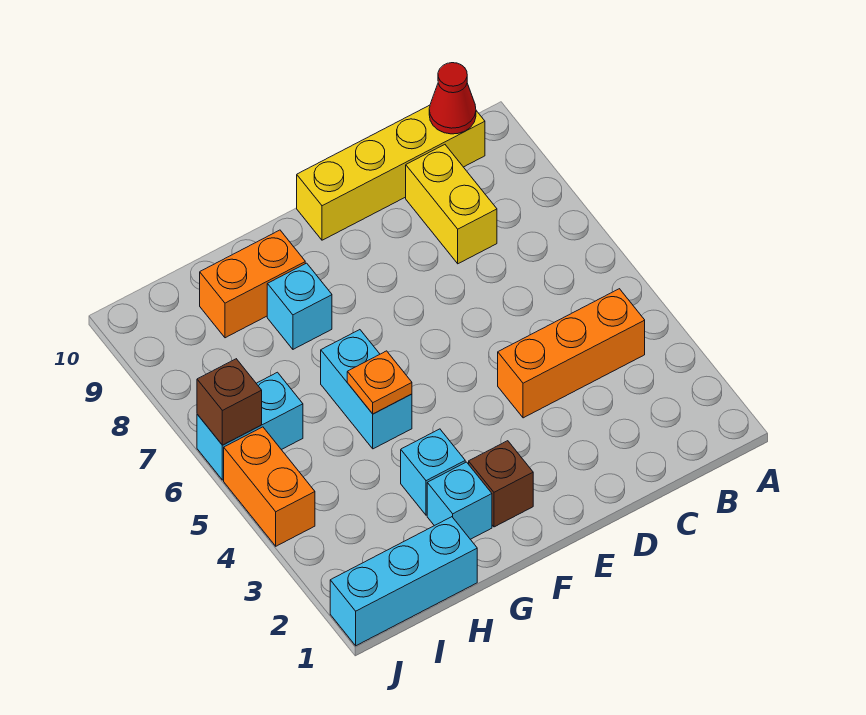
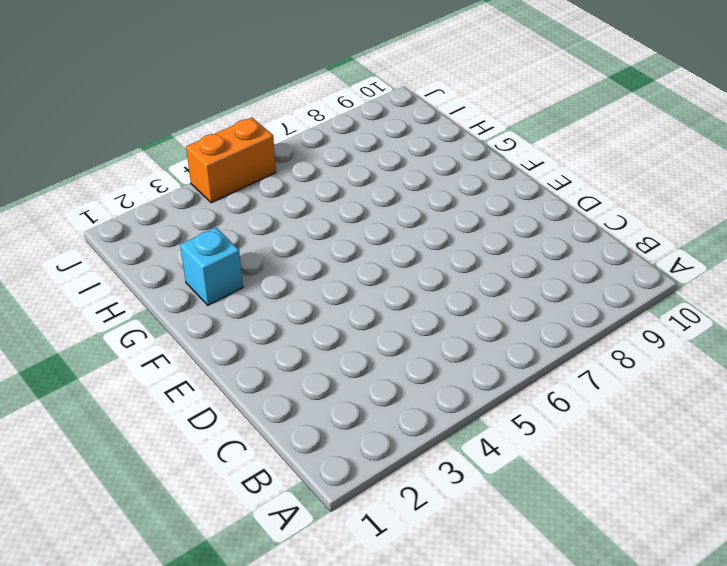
none -> orange 1x3 brick [498,289,645,418]
none -> yellow 1x4 brick [297,105,485,240]
none -> yellow 1x2 brick [406,145,497,264]

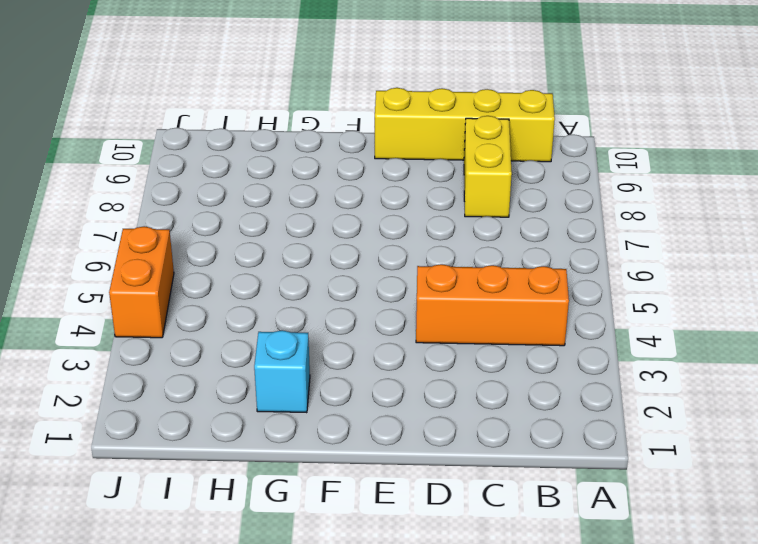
none -> brown 1x1 brick [469,441,533,527]
none -> cyan 1x1 brick [401,429,465,515]
none -> cyan 1x2 brick [321,330,412,449]

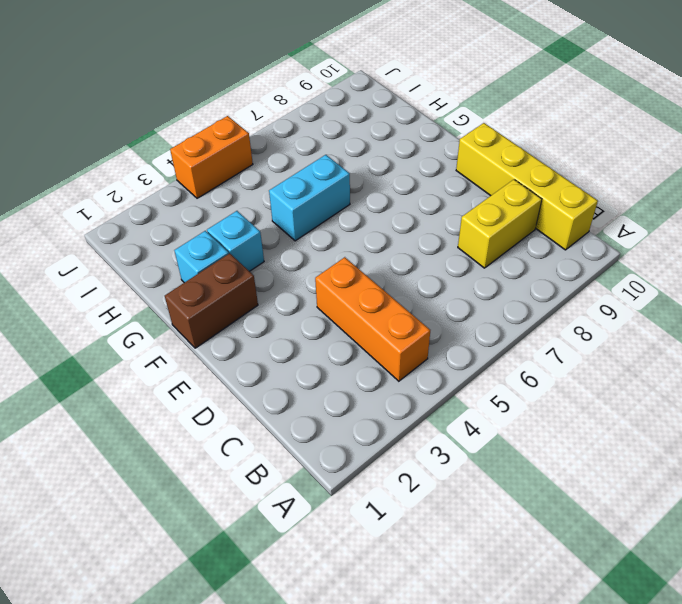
brown 1x2 brick [165,253,258,348] -> brown 1x1 brick [469,441,533,527]
none -> cyan 1x1 brick [267,263,332,349]
none -> orange 1x2 brick [200,230,305,338]
none -> cyan 1x3 brick [330,517,477,646]

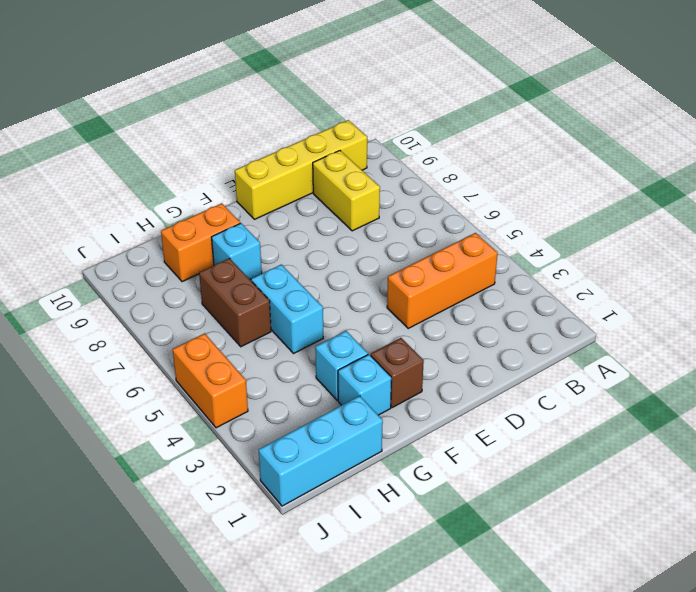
brown 1x2 brick [199,258,271,347] -> none
none -> cyan 1x2 brick [197,372,303,480]
none -> red 1x1 cone [429,63,476,134]
none -> orange 1x1 plate [347,351,412,414]

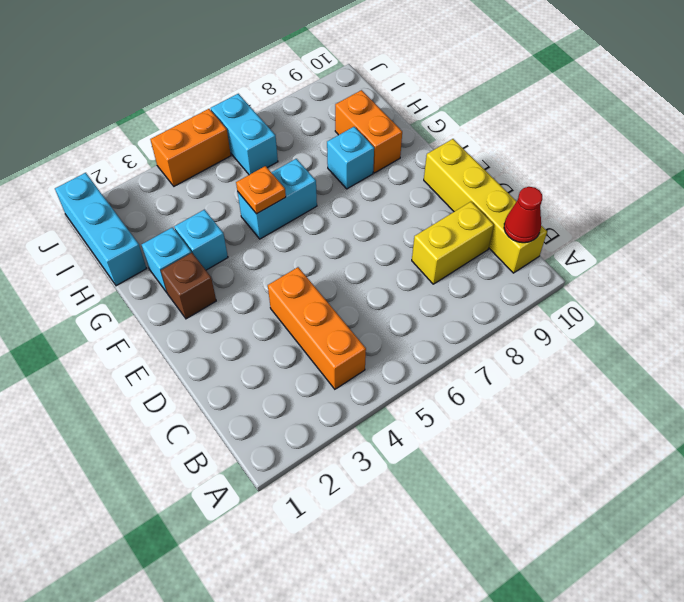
none -> brown 1x1 brick [197,359,262,445]

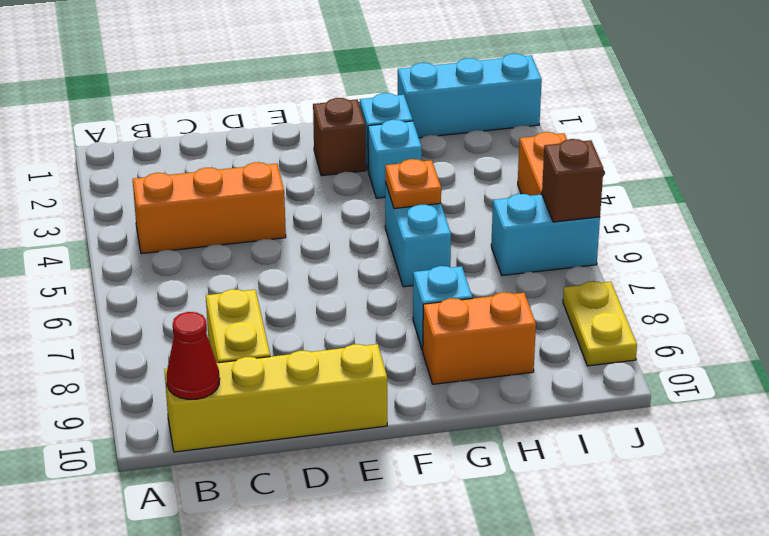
yellow 1x2 plate [563,281,637,366] -> none

